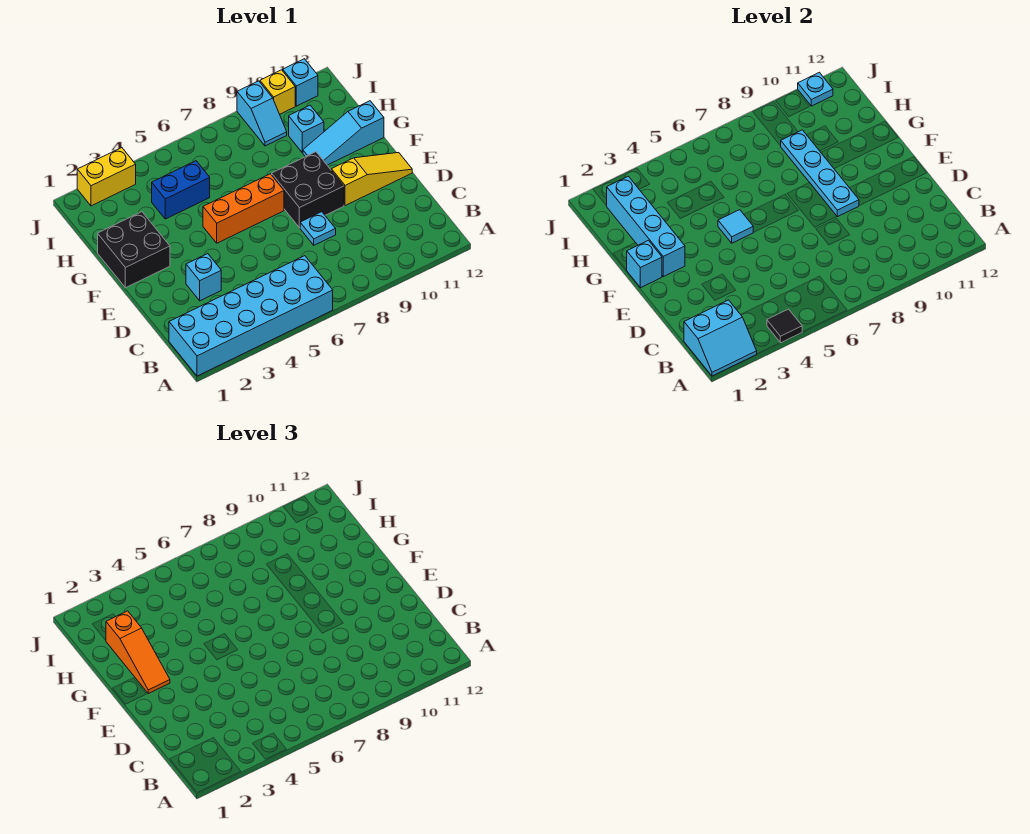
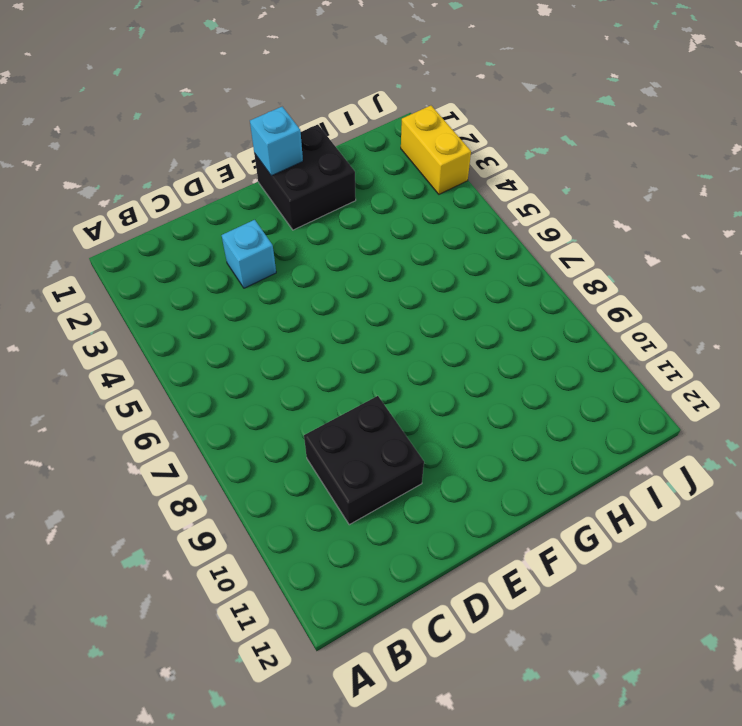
black 2x2 brick [304,396,424,525] -> black 2x2 brick moved to [272,152,344,228]
none -> cyan 2x6 brick [169,256,333,376]
none -> cyan 1x1 plate [300,212,336,245]
none -> yellow 1x3 slope [331,153,412,206]

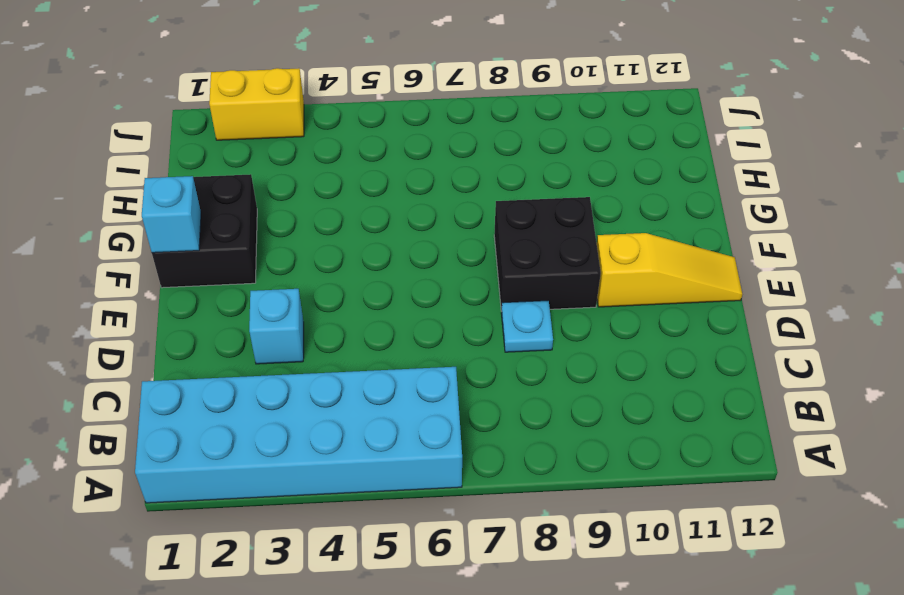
none -> orange 1x3 brick [203,174,284,243]
none -> cyan 1x3 slope [303,101,384,165]
none -> blue 1x2 brick [152,161,210,219]

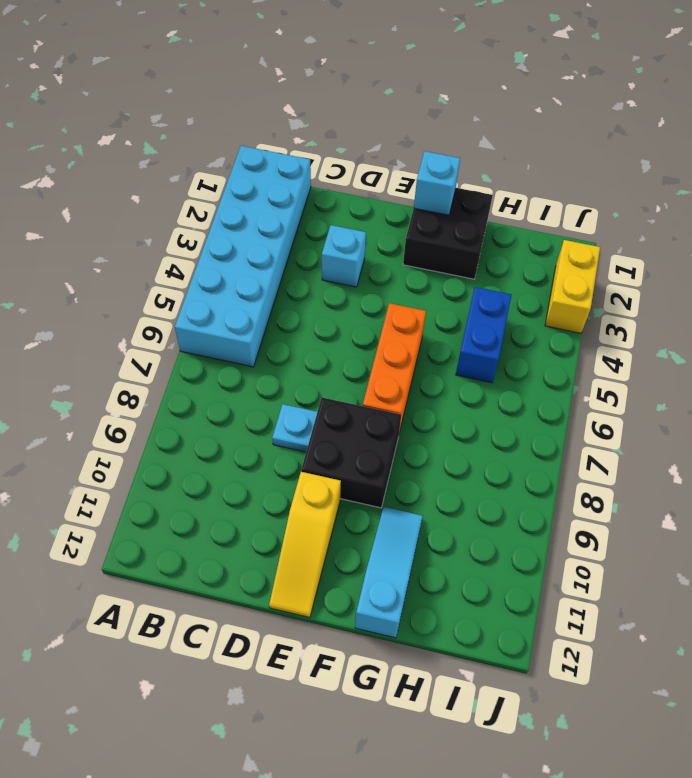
none -> cyan 1x1 brick [289,105,324,152]
none -> cyan 1x2 slope [237,81,287,146]
none -> yellow 1x1 brick [260,70,295,114]

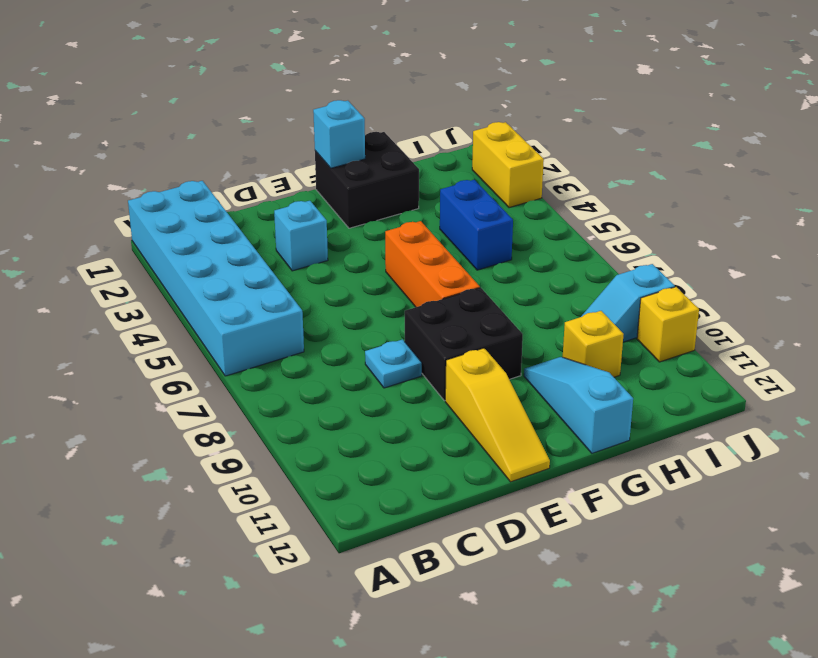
yellow 1x1 brick [563,311,624,377] -> cyan 1x1 brick [289,105,324,152]
none -> cyan 1x1 brick [283,59,318,106]
none -> cyan 2x2 slope [684,300,757,376]
none -> black 1x1 tile [767,309,802,343]

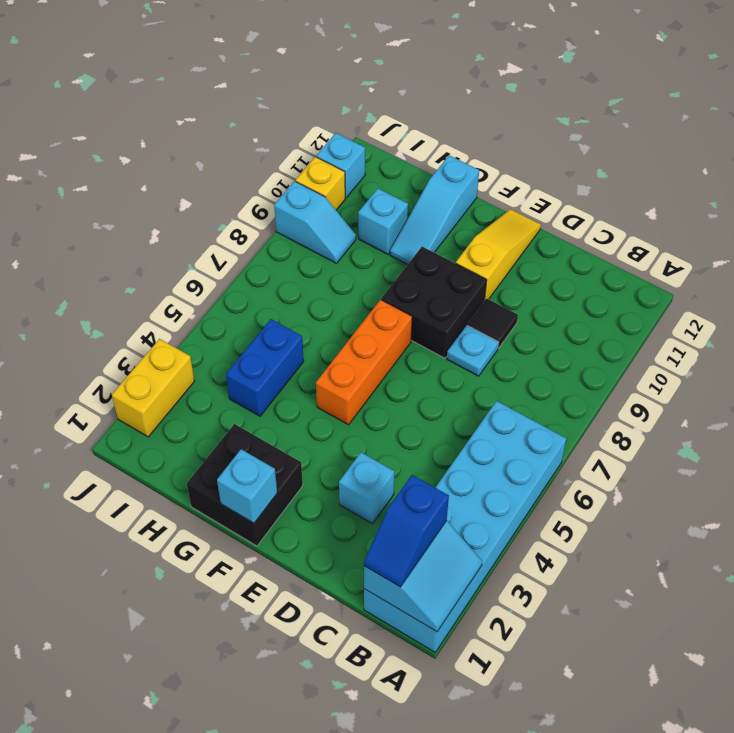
blue 1x2 slope [364,475,449,587] -> none
black 1x1 tile [467,299,518,348] -> black 1x1 tile moved to [767,309,802,343]
none -> cyan 1x4 plate [780,130,859,217]
none -> cyan 1x4 brick [607,176,685,277]
none -> cyan 1x1 tile [718,210,753,243]

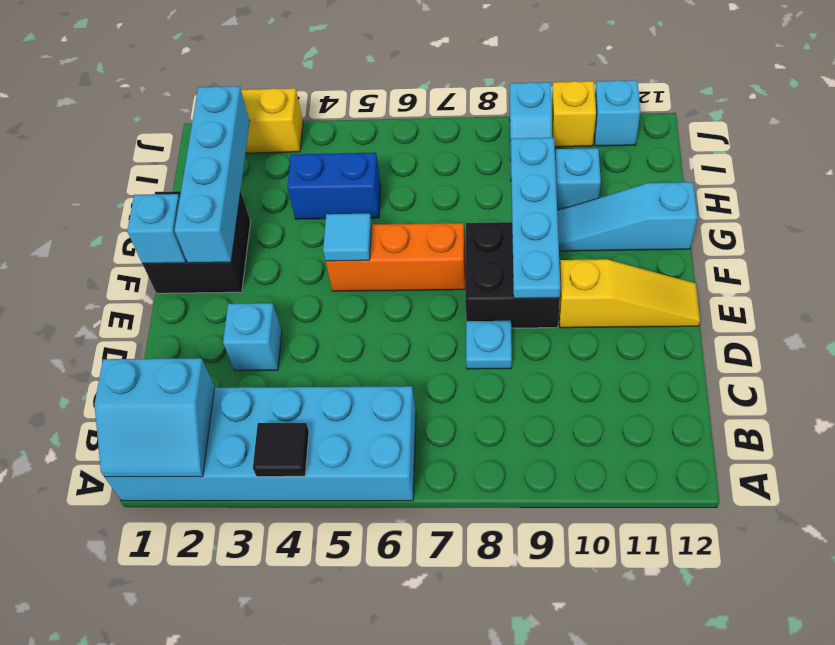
none -> cyan 1x1 plate [798,72,833,106]
none -> orange 1x3 slope [106,611,170,694]

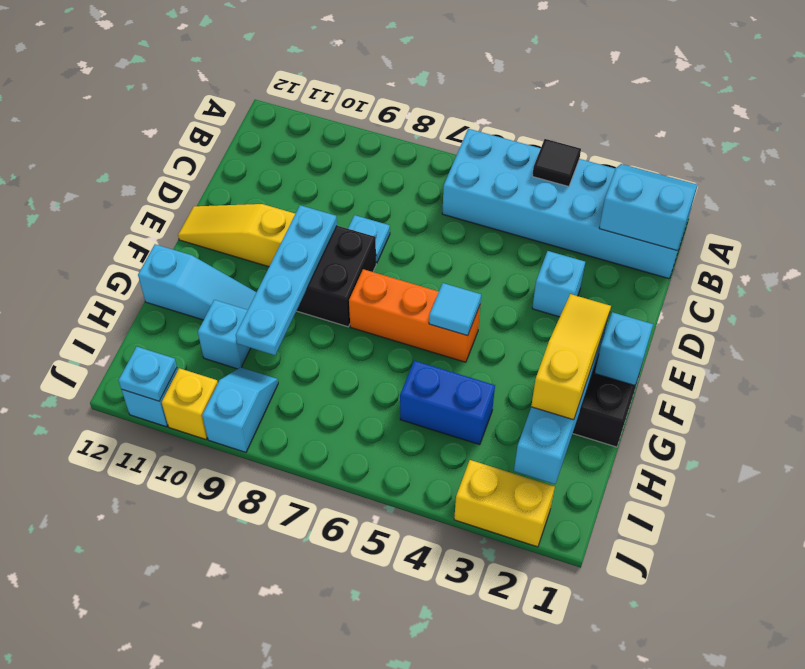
yellow 1x3 slope [531,294,611,420] -> orange 1x3 slope [106,611,170,694]

